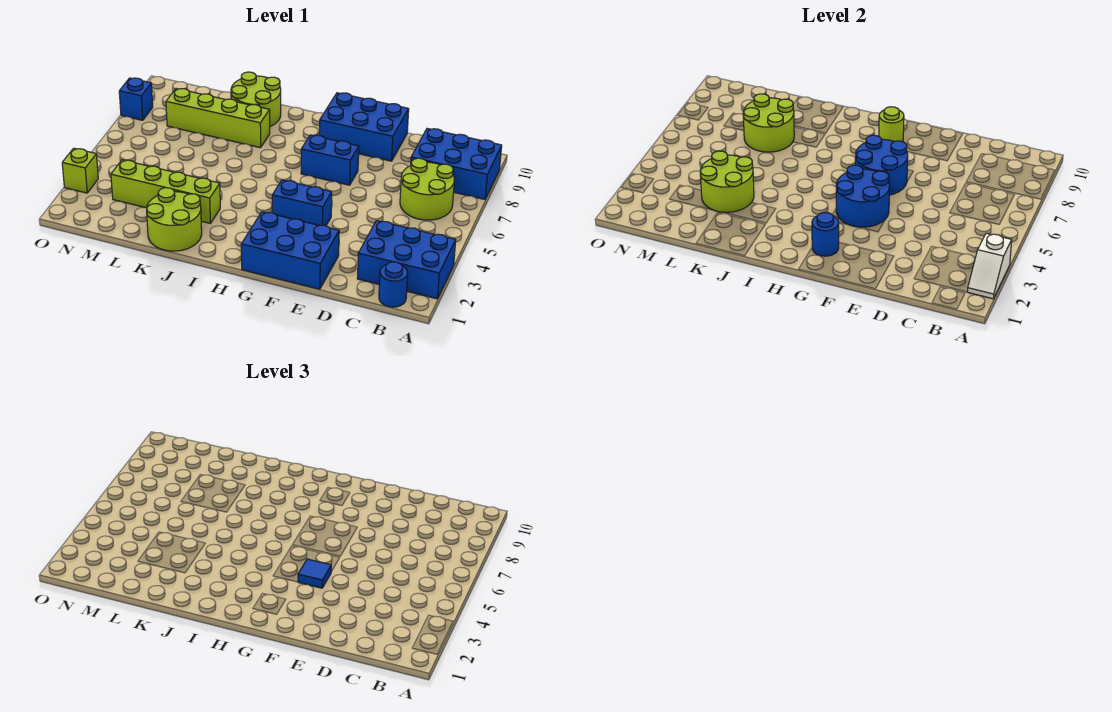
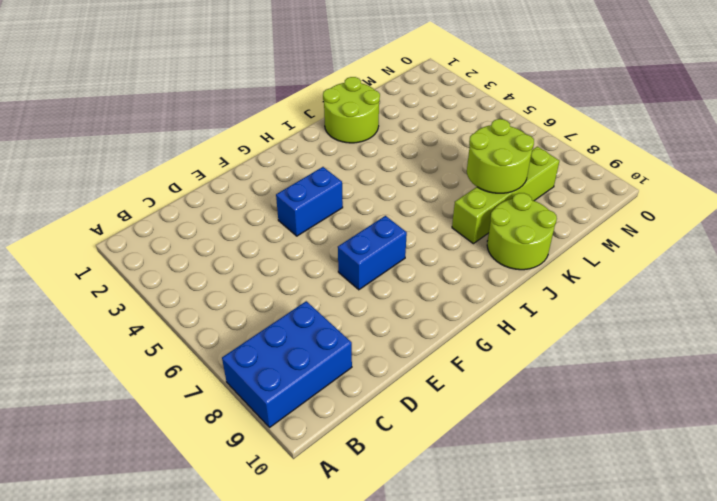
none -> blue 2x3 brick [357,221,456,299]
none -> blue 1x1 round brick [379,262,408,307]
none -> lime 2x2 round brick [400,158,454,220]

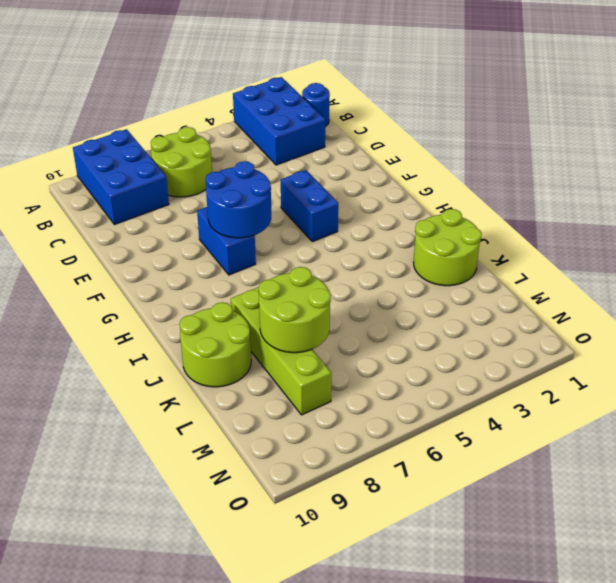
none -> blue 2x3 brick [241,212,339,289]
none -> blue 2x3 brick [319,93,409,161]
none -> lime 1x4 brick [111,160,220,223]

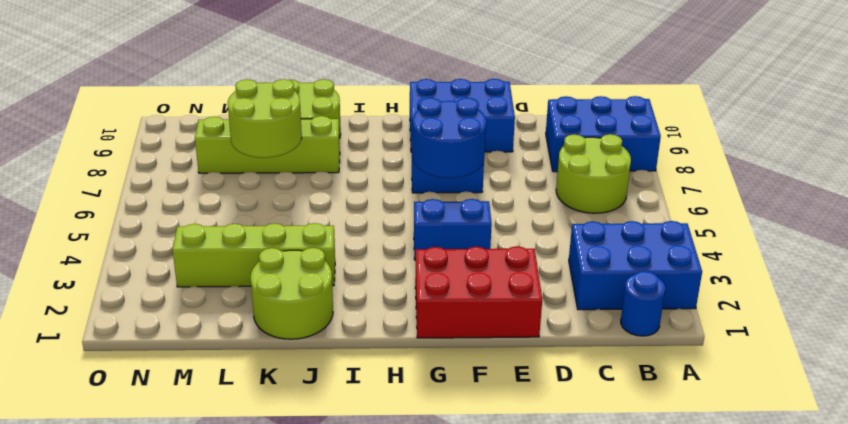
red 2x3 brick [415,246,542,338] -> blue 2x3 brick [241,212,339,289]
none -> lime 1x1 brick [62,148,98,193]
none -> blue 1x1 brick [119,78,153,120]
none -> white 1x2 slope [968,233,1012,299]

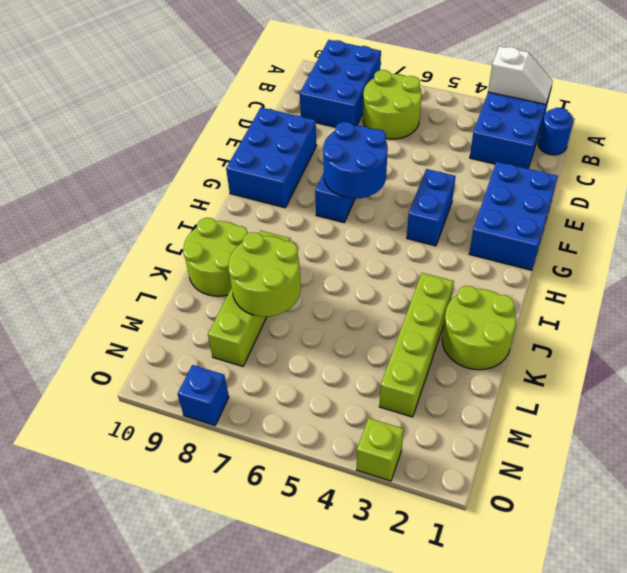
none -> blue 2x2 round brick [836,165,890,227]
none -> blue 1x1 round brick [812,213,839,256]
none -> lime 1x1 round brick [879,107,904,142]

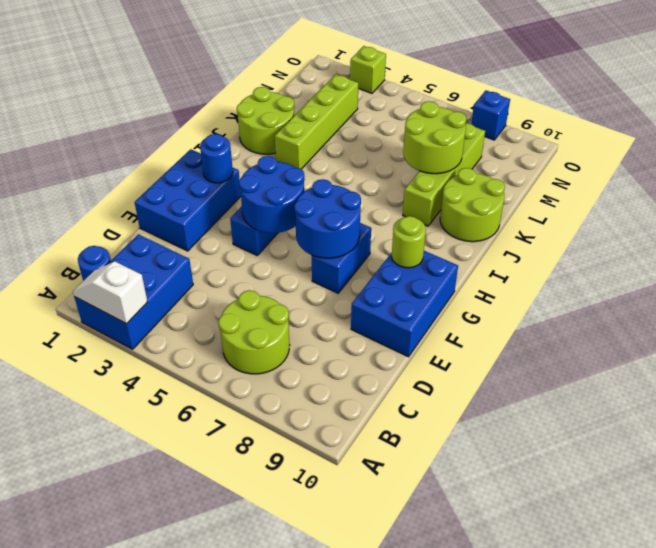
none -> blue 2x3 brick [411,128,502,199]
none -> lime 2x2 round brick [700,151,754,212]
none -> blue 1x1 tile [298,559,332,588]

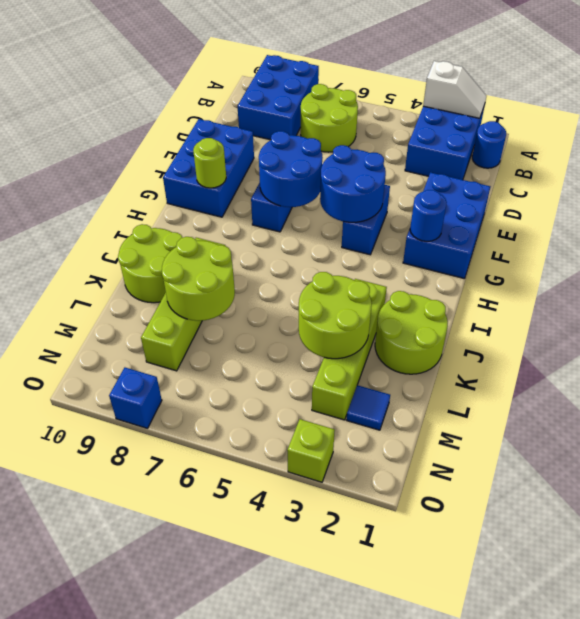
blue 1x1 tile [347,385,390,430] -> blue 1x1 tile moved to [298,559,332,588]

